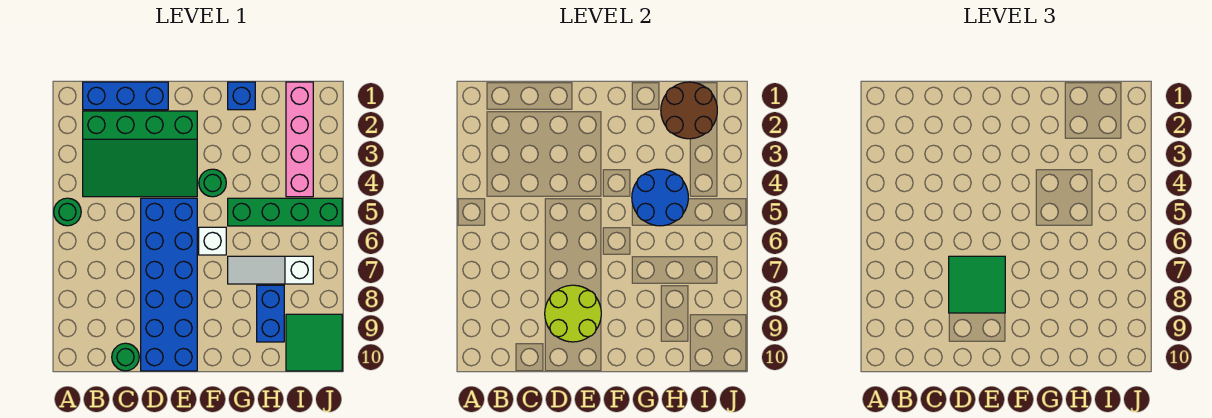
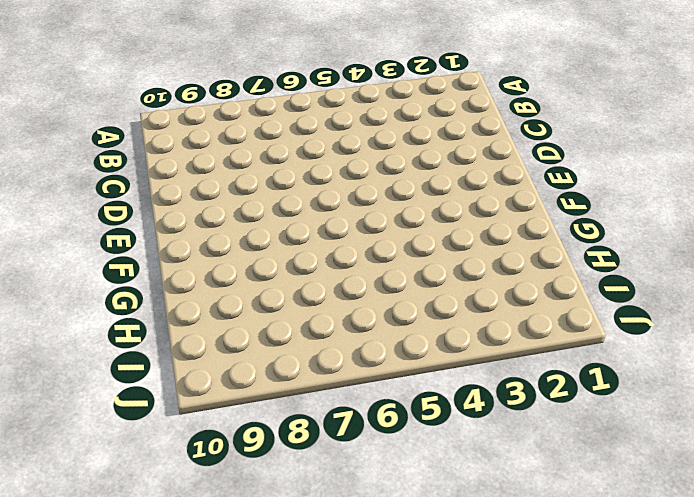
none -> green 1x1 round brick [54,198,81,226]
none -> blue 1x3 brick [83,82,168,110]
none -> green 3x4 slope [83,111,197,197]

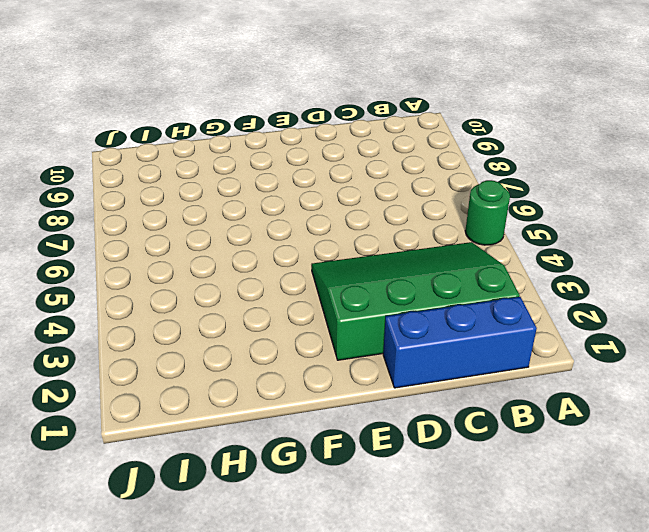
none -> green 1x1 round brick [112,343,139,371]
none -> blue 2x6 brick [141,198,197,371]
none -> green 1x1 round brick [199,169,226,197]

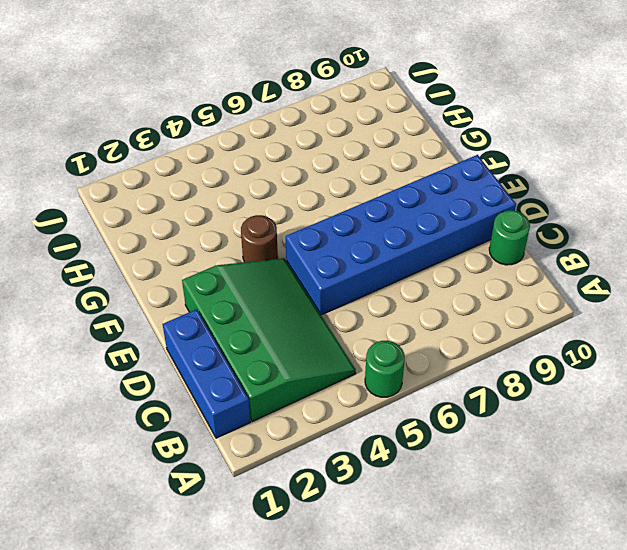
brown 1x1 round brick [241,215,278,262] -> green 1x1 round brick [199,169,226,197]
none -> white 1x1 brick [199,227,226,255]
none -> blue 1x1 brick [228,82,255,110]
none -> green 1x4 brick [228,198,342,226]

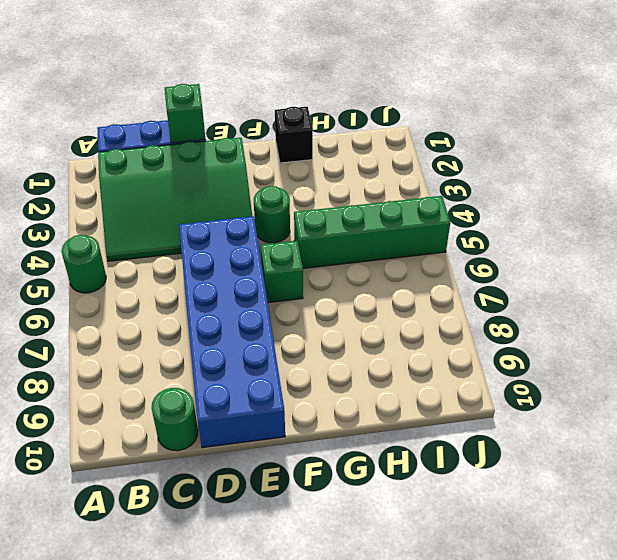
green 1x1 brick [165,84,206,143] -> none
green 1x1 brick [261,241,303,303] -> white 1x1 brick [199,227,226,255]
black 1x1 brick [275,107,313,163] -> blue 1x1 brick [228,82,255,110]
none -> white 1x3 slope [228,256,313,284]
none -> blue 1x2 brick [257,285,284,342]
none -> pink 1x4 brick [286,82,313,197]

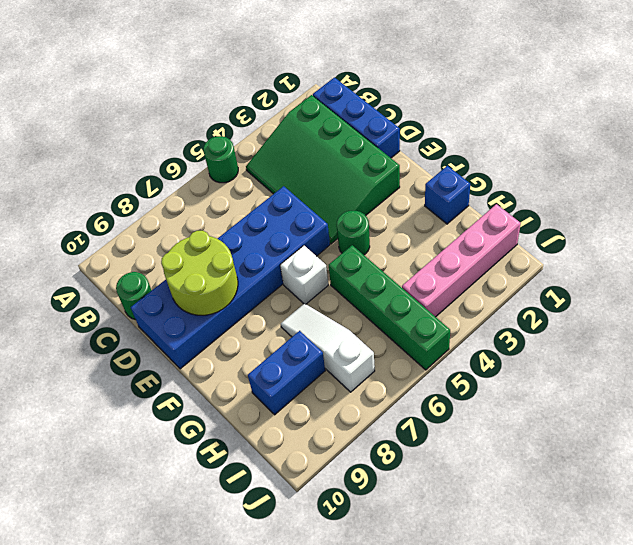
none -> green 2x2 tile [286,314,342,371]
none -> blue 2x2 round brick [632,169,688,226]
none -> brown 2x2 round brick [661,82,717,139]

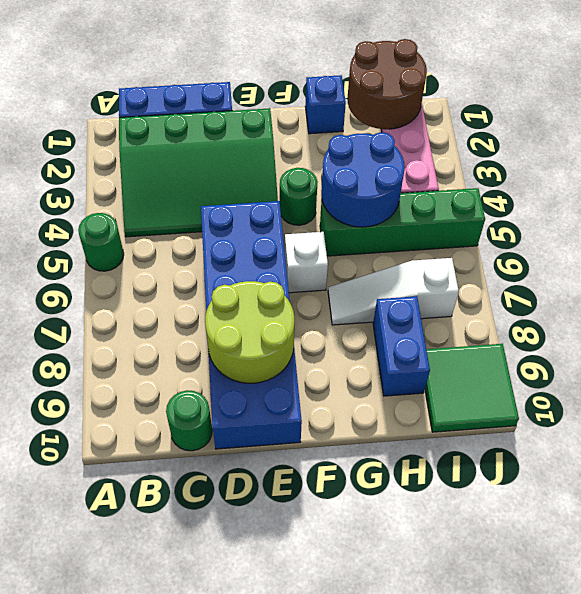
none -> green 2x2 tile [949,256,1005,313]

